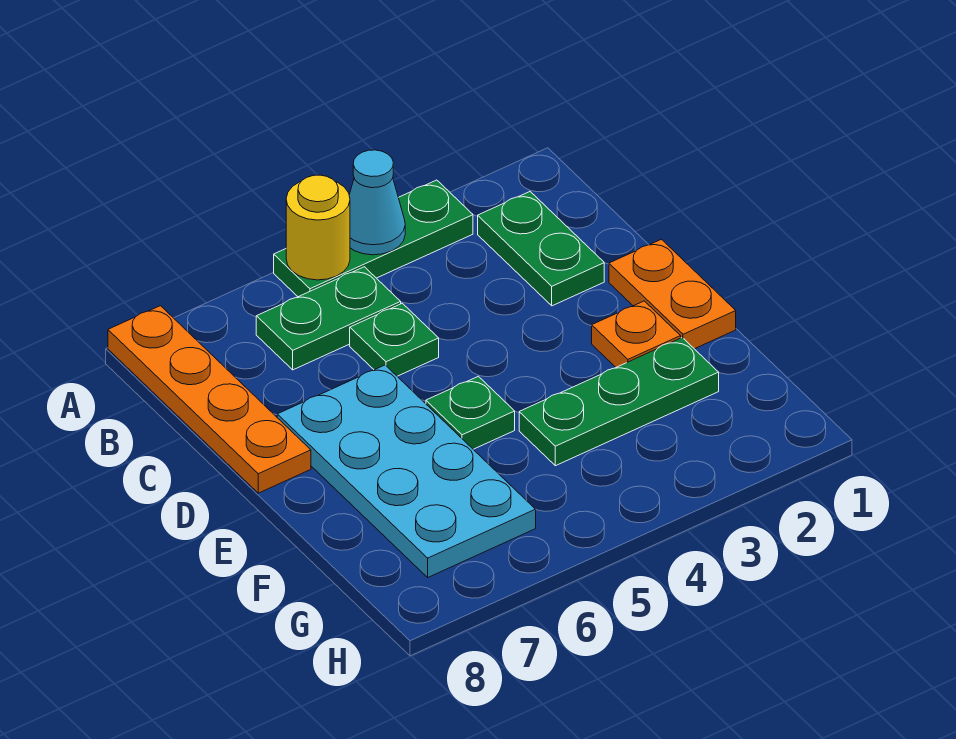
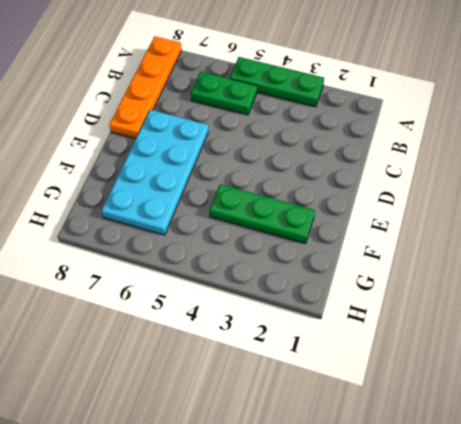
none -> green 1x2 plate [478,192,604,306]
none -> green 1x1 plate [350,303,439,376]
none -> orange 1x2 plate [609,239,736,349]

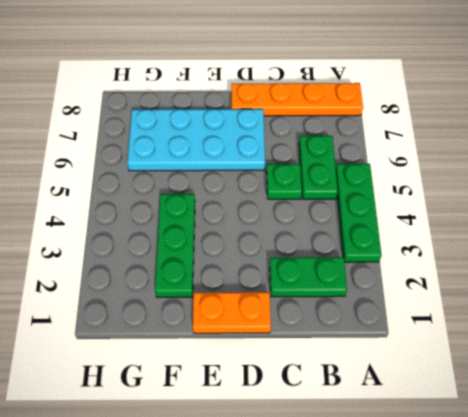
none -> orange 1x1 plate [592,301,681,367]
none -> green 1x1 plate [426,376,515,449]
none -> cyan 1x1 cone [349,150,405,255]

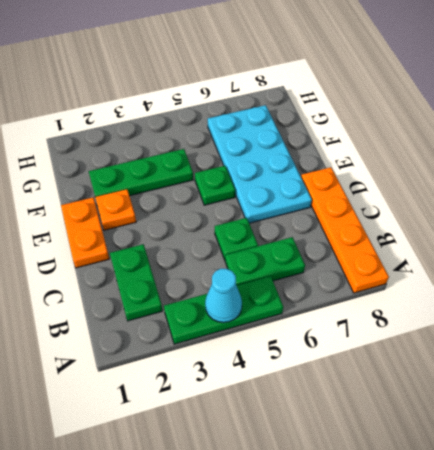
none -> yellow 1x1 round brick [286,175,350,280]

